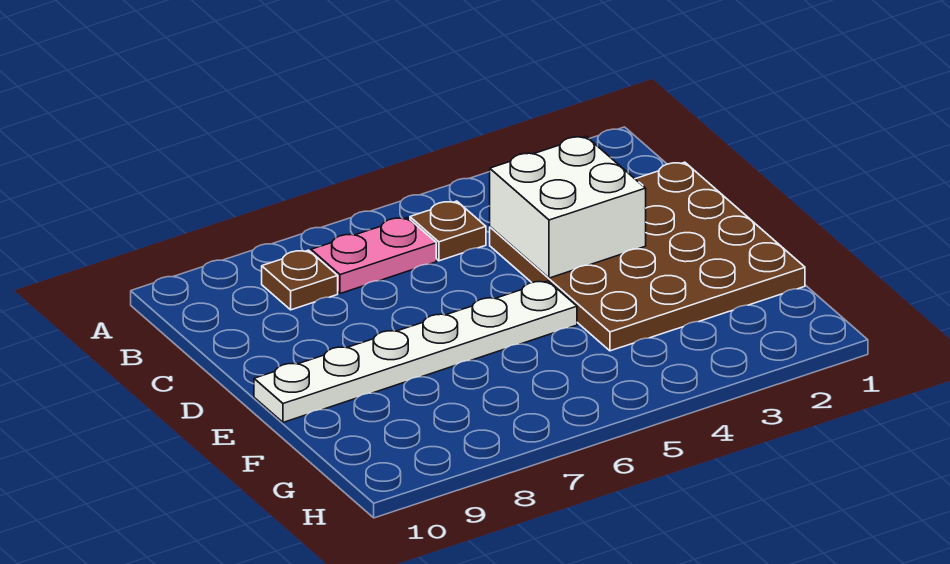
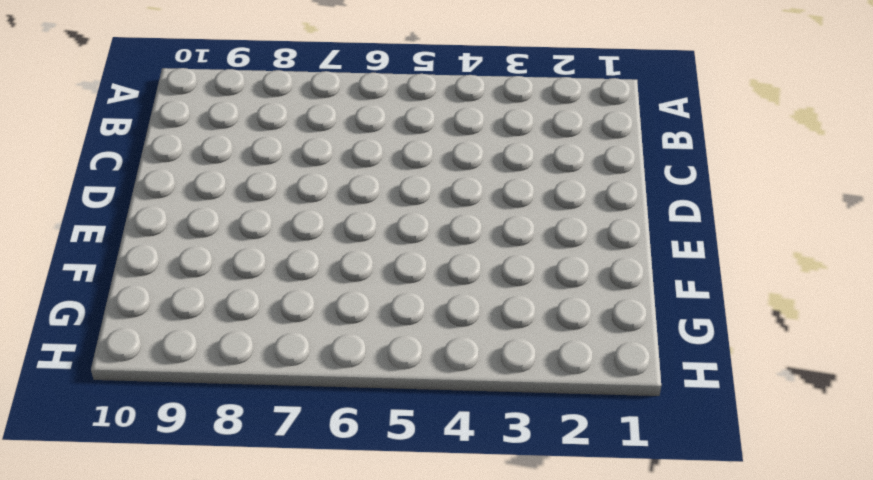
none -> brown 1x1 plate [410,201,486,261]
none -> pink 1x2 plate [311,218,436,294]

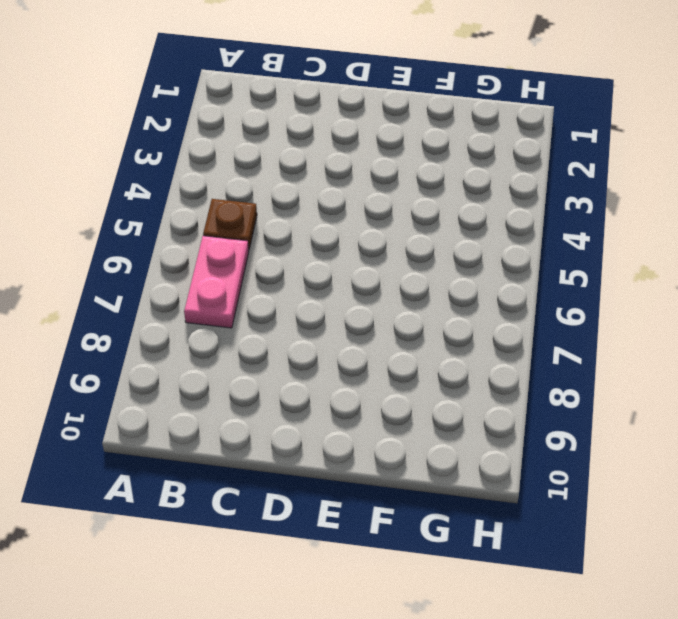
none -> brown 1x1 plate [262,250,338,310]
none -> brown 4x4 plate [490,162,805,351]

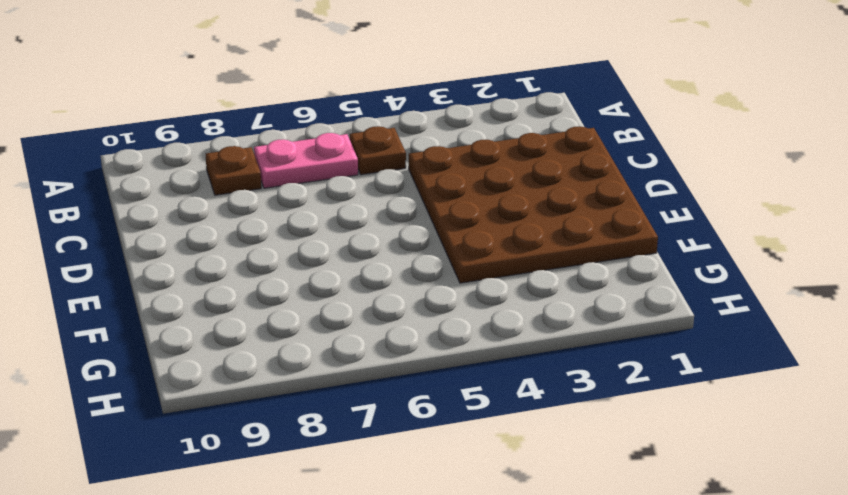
none -> white 1x6 plate [254,281,577,422]
none -> white 2x2 brick [490,137,646,278]

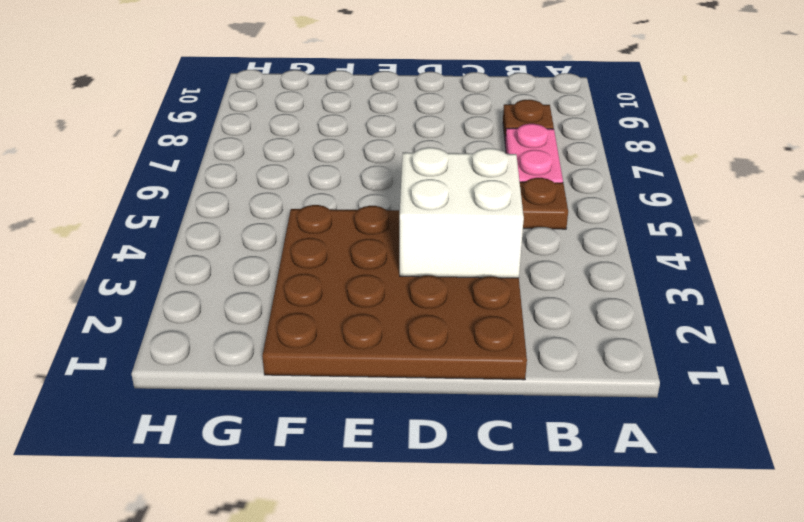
none -> white 1x6 plate [254,281,577,422]

